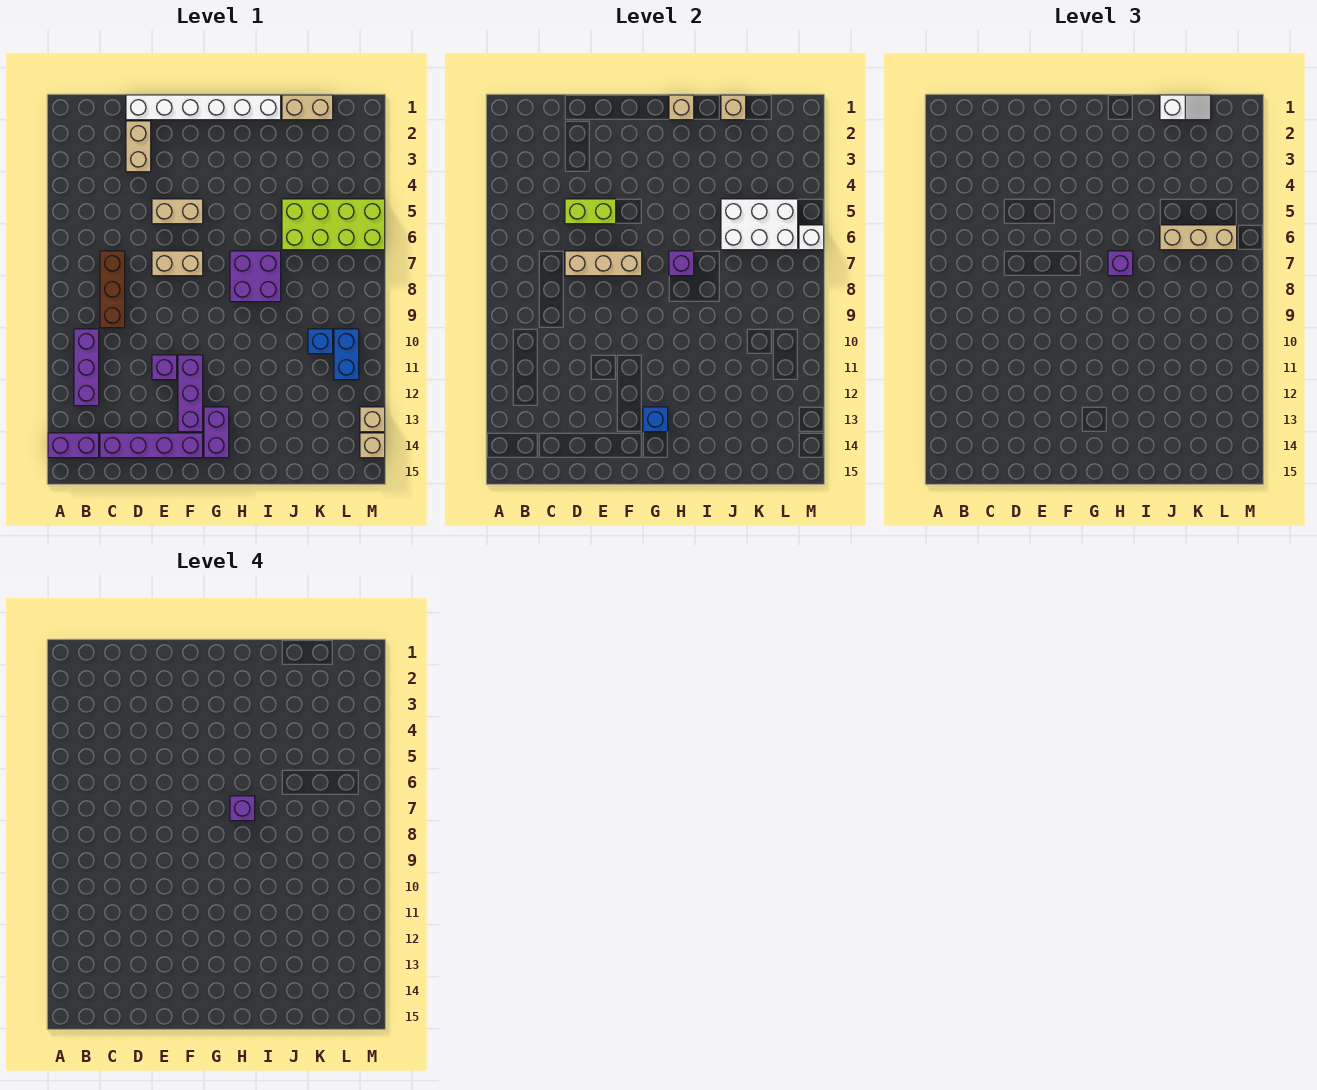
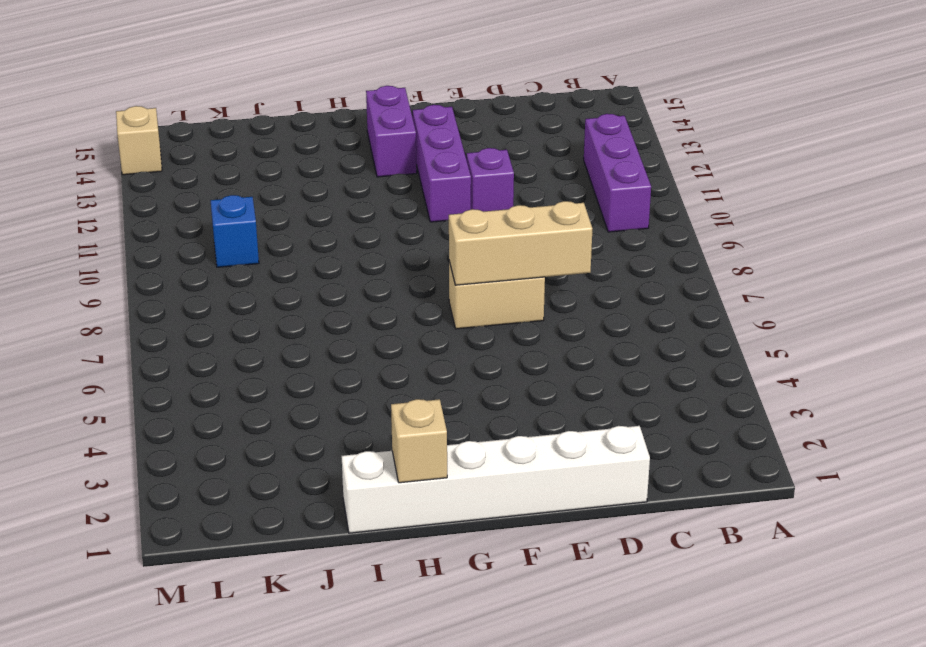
none -> purple 1x2 brick [48,433,99,458]
none -> brown 1x3 brick [100,251,125,328]
none -> purple 1x4 brick [100,433,203,458]
none -> tan 1x2 brick [126,121,151,172]

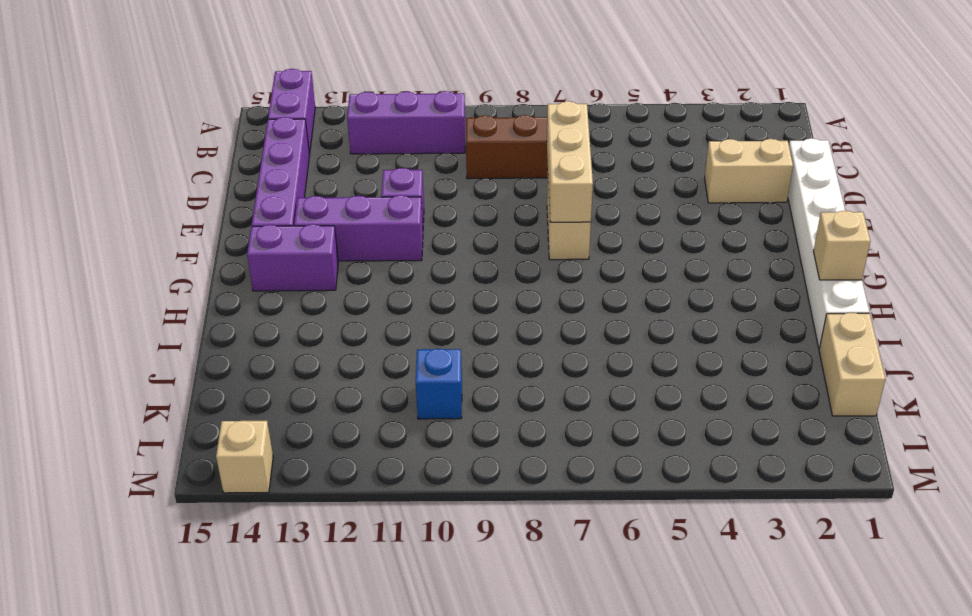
none -> tan 1x2 brick [152,199,203,224]
none -> purple 2x2 brick [230,251,281,302]
none -> lime 2x4 brick [282,199,385,250]
none -> blue 1x2 brick [334,329,359,380]

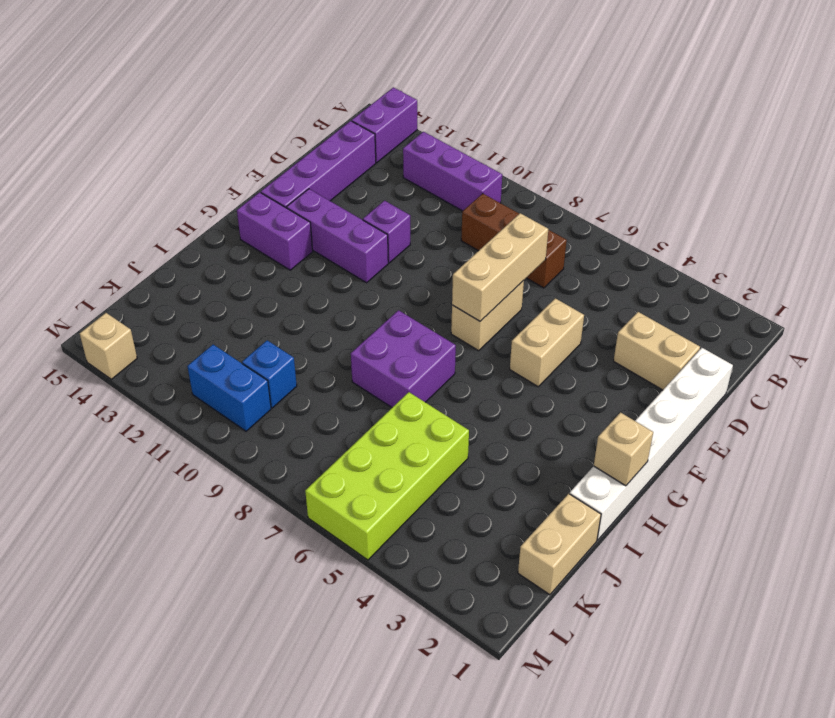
none -> tan 1x1 brick [360,407,385,432]
none -> lime 1x2 brick [565,199,616,224]
none -> blue 1x1 brick [643,407,668,432]
none -> purple 1x1 brick [669,251,694,276]

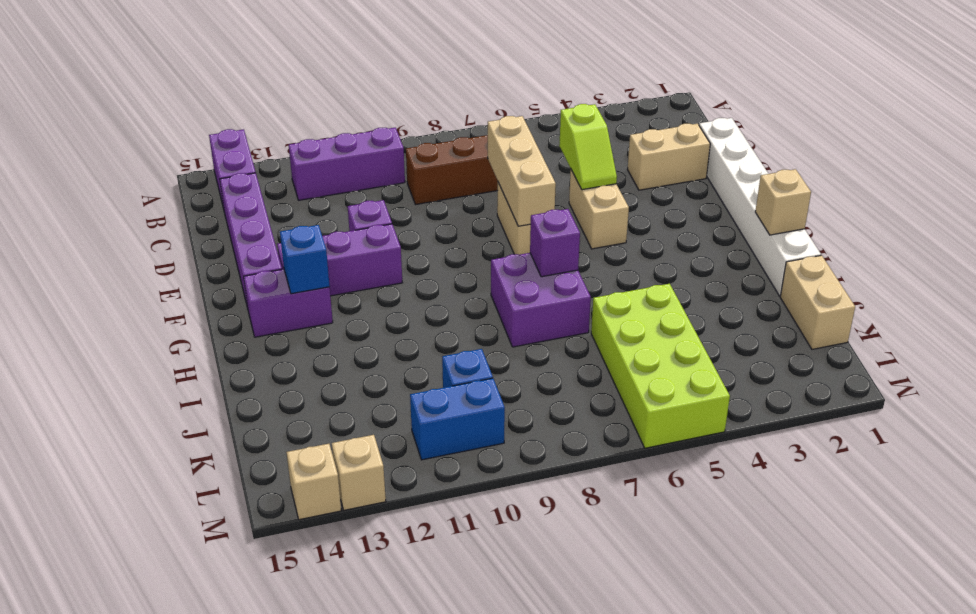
lime 1x2 slope [559,104,617,190] -> lime 1x2 brick [565,199,616,224]
none -> tan 1x1 brick [721,95,746,120]
none -> white 2x3 brick [721,199,798,250]
none -> white 1x1 brick [799,225,824,250]
none -> purple 1x1 brick [1108,251,1133,276]

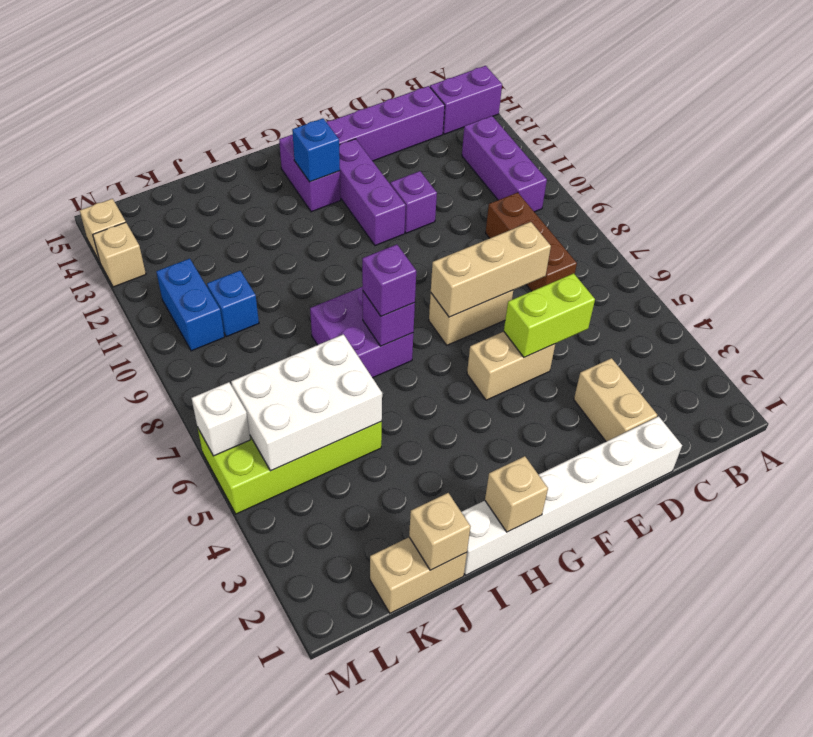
none -> white 1x2 slope [1160,95,1211,120]
none -> tan 1x3 brick [1160,225,1237,250]
none -> purple 1x1 brick [230,796,255,821]

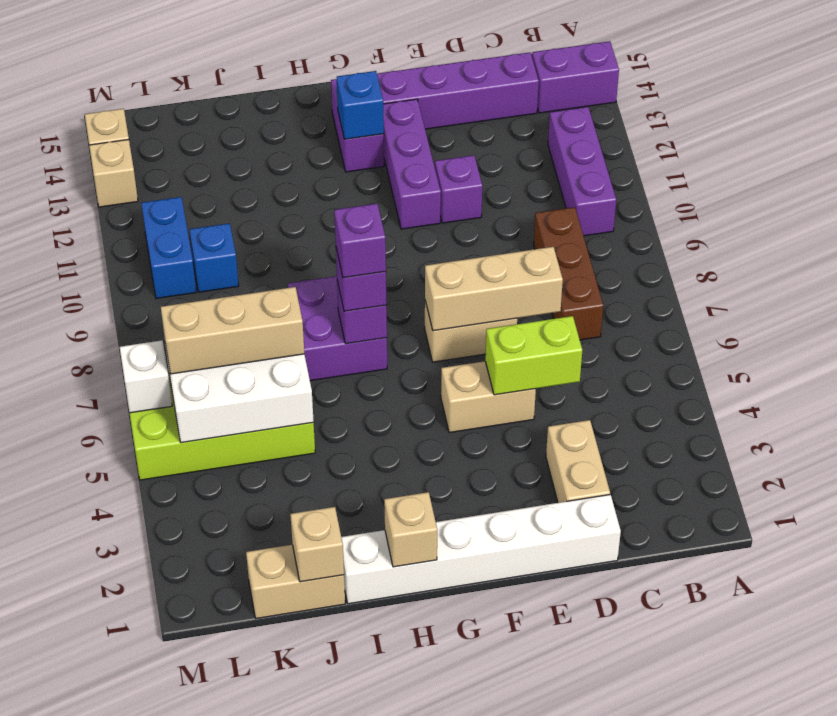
none -> white 1x2 slope [1160,95,1211,120]

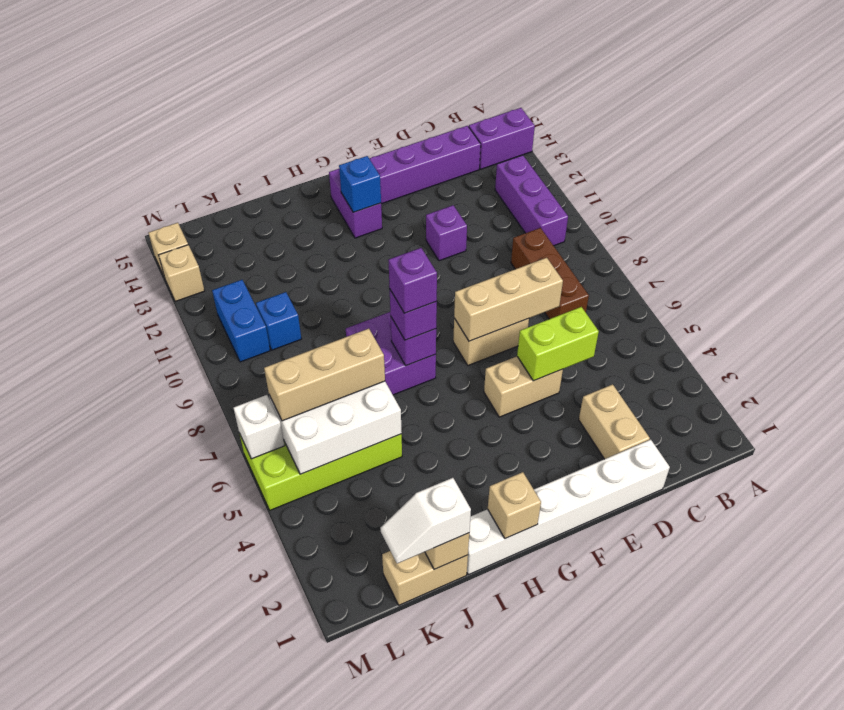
none -> purple 1x3 brick [178,355,203,432]

